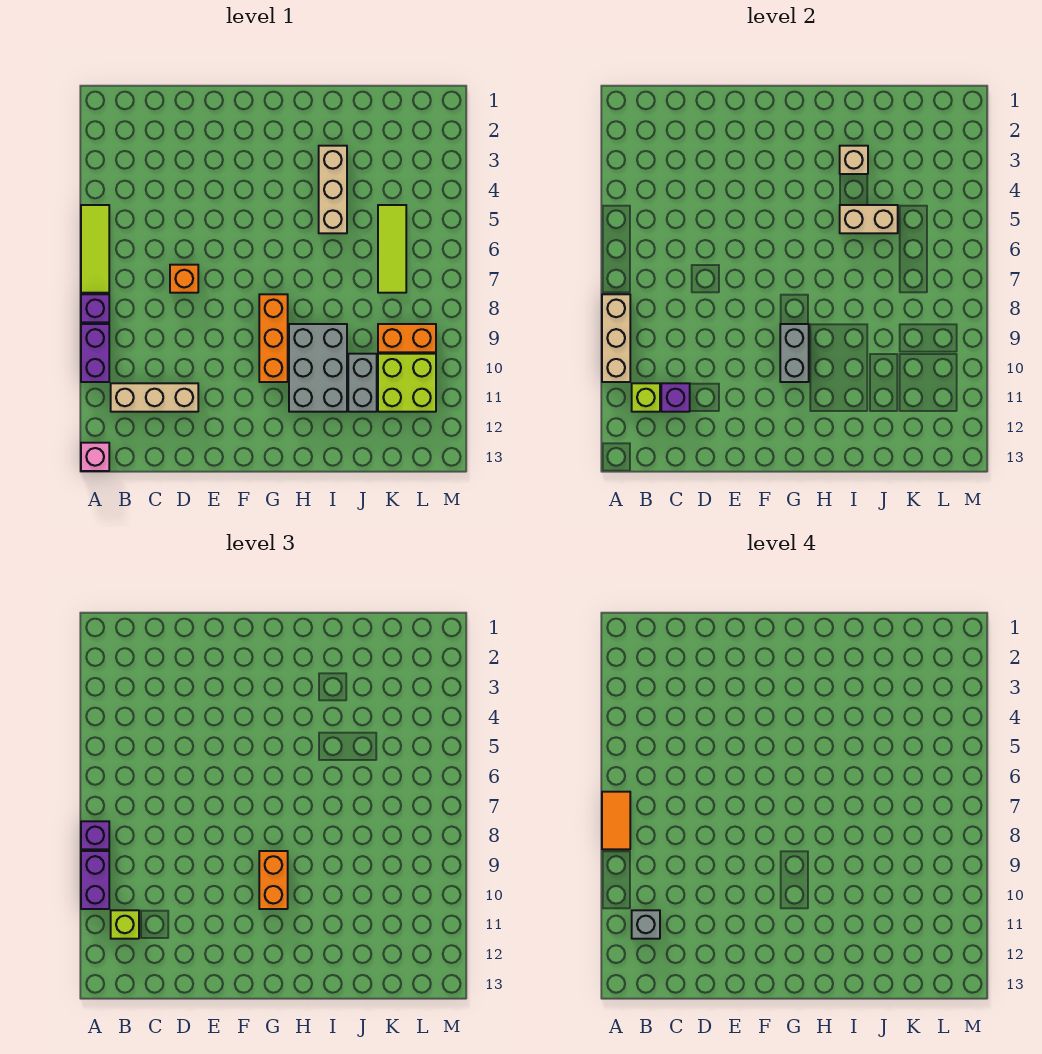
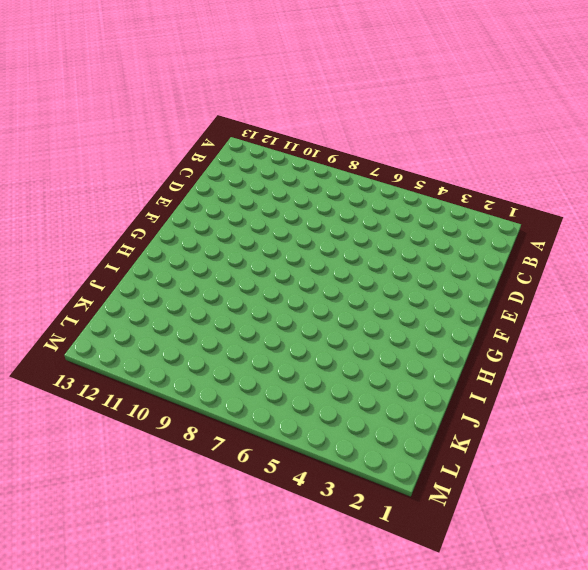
none -> lime 1x3 tile [81,205,109,293]
none -> purple 1x1 brick [81,294,109,322]
none -> purple 1x2 brick [81,324,109,382]

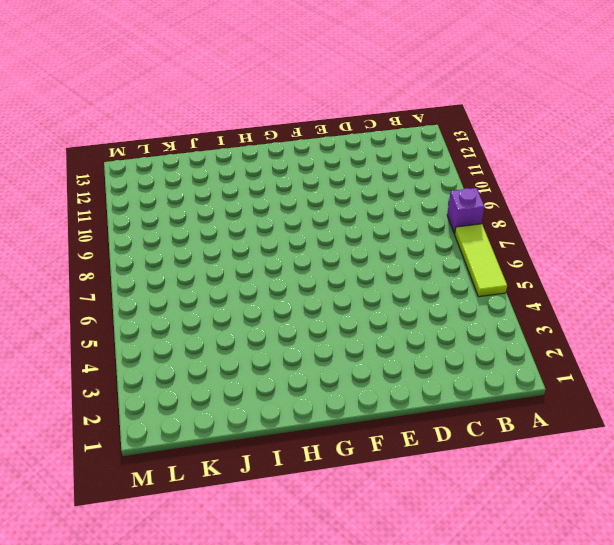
none -> purple 1x2 brick [81,324,109,382]
none -> pink 1x1 brick [81,443,109,471]
none -> tan 1x3 brick [111,383,198,412]

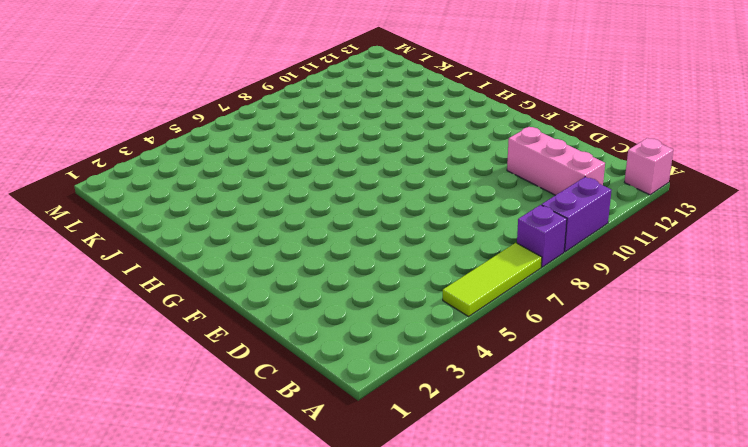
pink 1x3 brick [507,127,605,195] -> tan 1x3 brick [111,383,198,412]
none -> orange 1x1 brick [170,265,198,293]
none -> orange 1x3 brick [259,294,288,382]
none -> grey 2x3 brick [289,324,347,412]

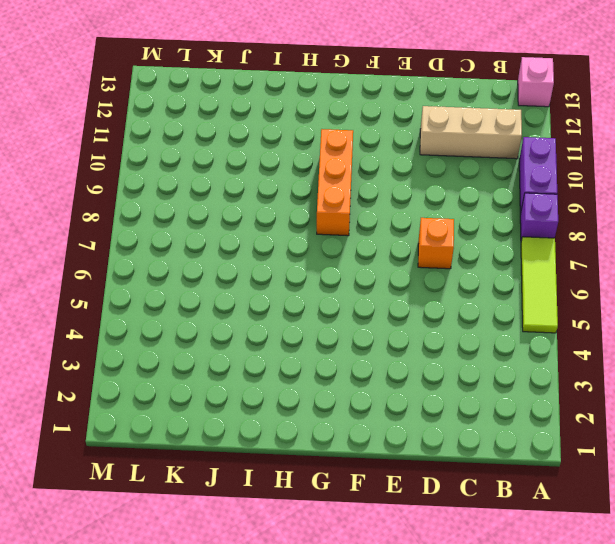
none -> grey 2x3 brick [289,324,347,412]
none -> tan 1x3 brick [319,146,347,233]
none -> grey 1x2 brick [348,354,377,412]

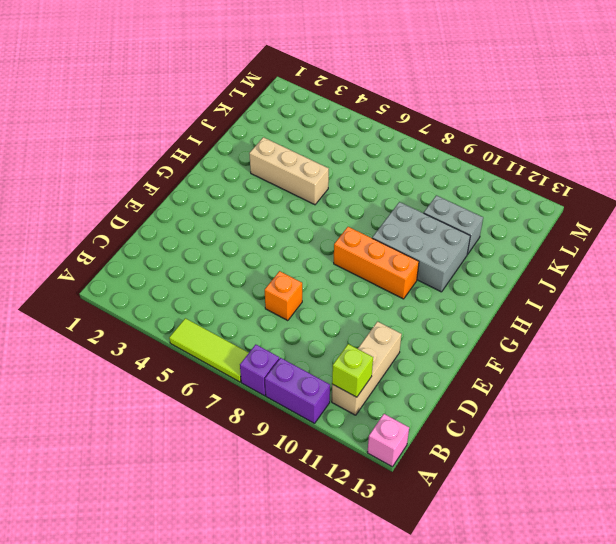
none -> lime 1x3 tile [378,205,406,293]
none -> orange 1x2 brick [378,324,436,352]
none -> lime 2x2 brick [378,354,436,412]

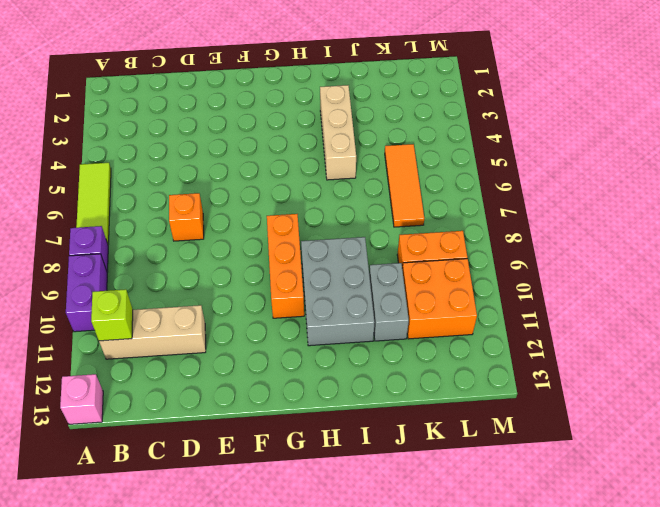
orange 1x3 tile [385,144,424,227] -> lime 1x3 tile [378,205,406,293]
orange 2x2 brick [402,259,477,339] -> lime 2x2 brick [378,354,436,412]
none -> tan 1x3 brick [602,294,630,382]
none -> purple 1x1 brick [661,383,690,412]
none -> grey 1x2 brick [780,324,809,382]

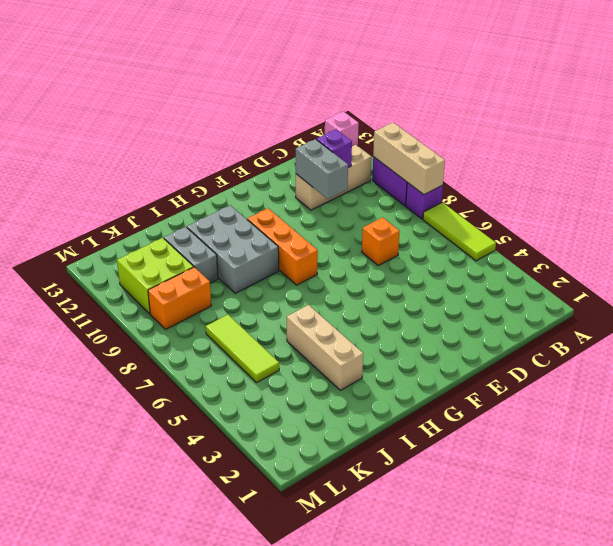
grey 1x2 brick [296,139,348,199] -> grey 1x2 brick moved to [780,324,809,382]
none -> lime 1x1 brick [632,383,660,412]
none -> tan 1x1 brick [840,146,868,174]
none -> tan 1x2 brick [840,205,898,233]

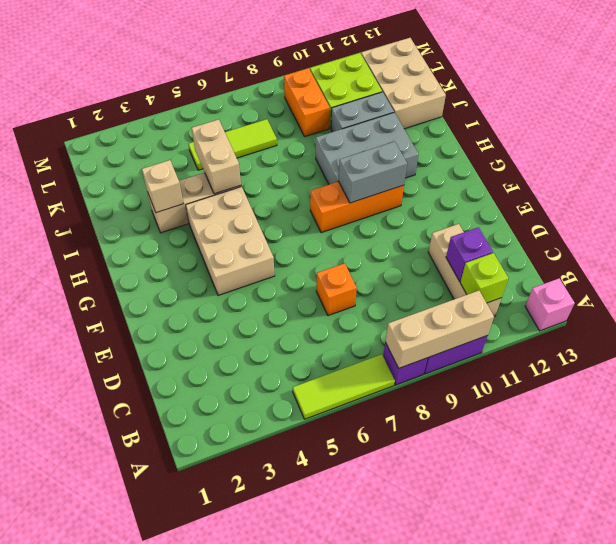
tan 2x3 brick [186,187,275,295] -> none
tan 2x3 brick [361,38,446,129] -> none
none -> purple 1x1 brick [81,821,109,849]
none -> purple 1x2 brick [81,851,109,909]
none -> lime 1x1 brick [111,910,139,939]

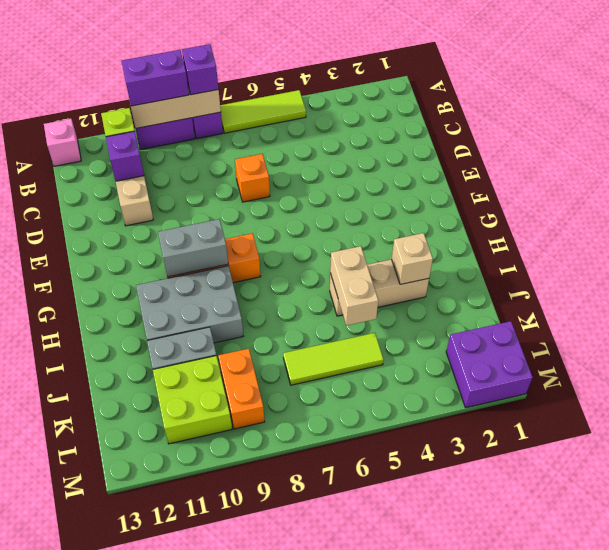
purple 2x2 brick [446,321,532,408] -> none
none -> lime 1x1 brick [111,910,139,939]
none -> orange 1x2 brick [259,851,288,909]
none -> orange 1x2 tile [602,792,630,849]

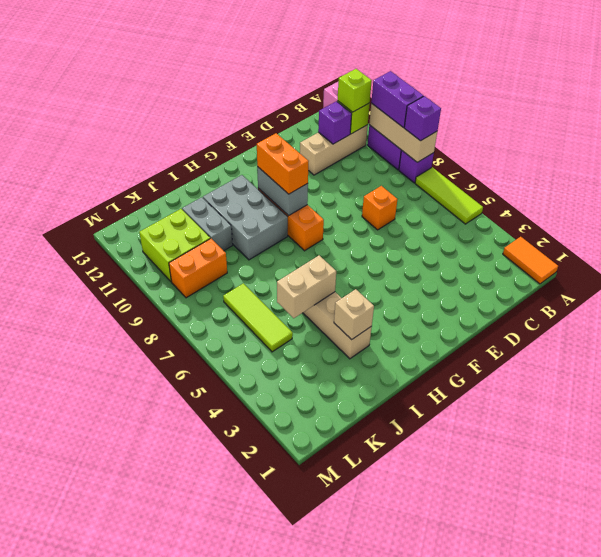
orange 1x2 tile [503,237,558,284] -> orange 1x2 tile moved to [602,792,630,849]
none -> grey 1x1 brick [632,910,660,939]

